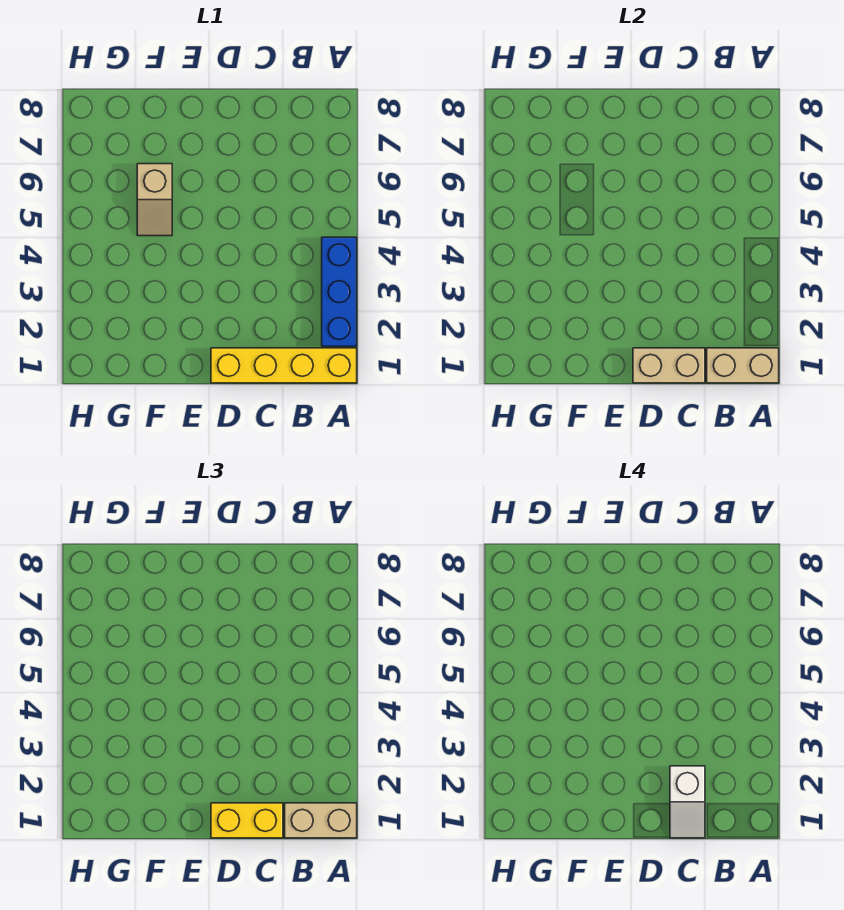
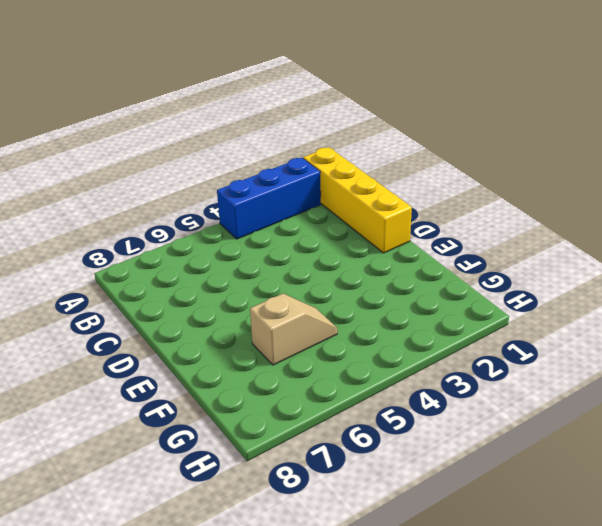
none -> tan 1x2 brick [707,348,779,383]
none -> tan 1x2 brick [633,348,705,383]

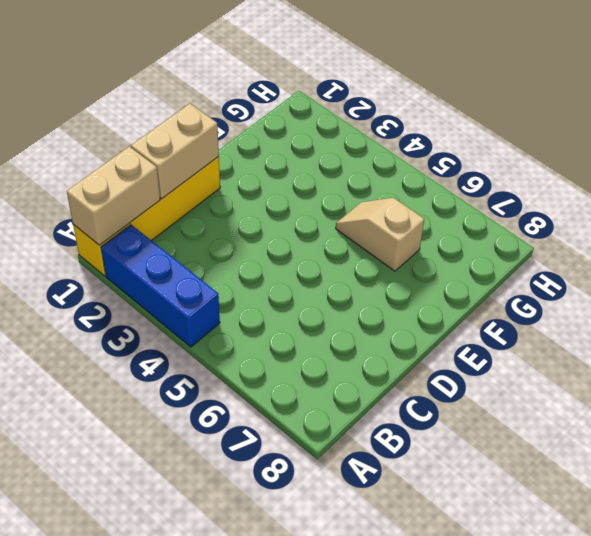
none -> tan 1x2 brick [285,803,357,838]
none -> yellow 1x2 brick [211,803,283,838]

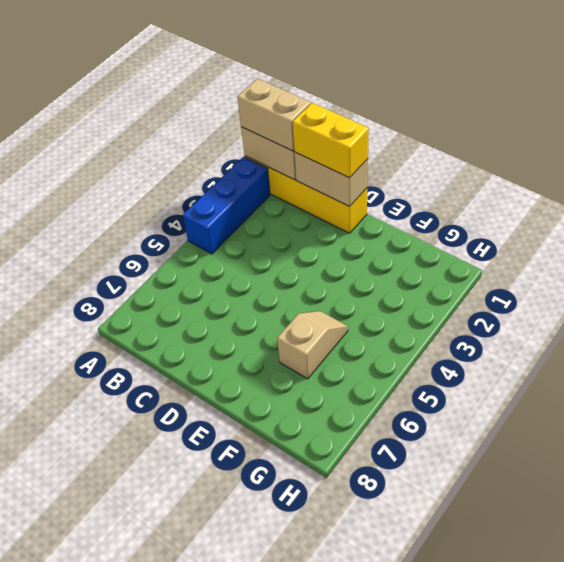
none -> white 1x2 slope [670,766,705,838]

